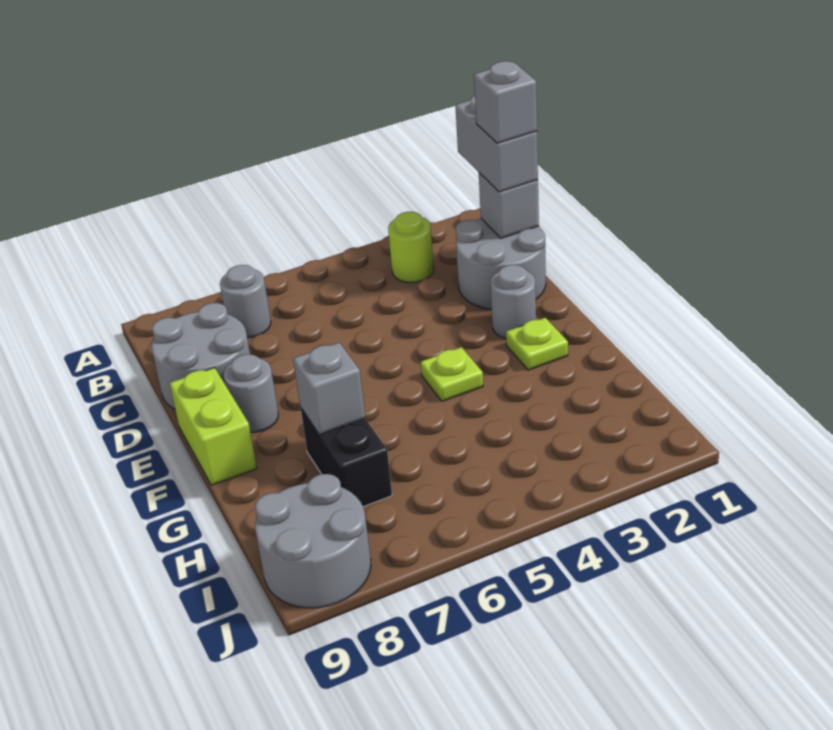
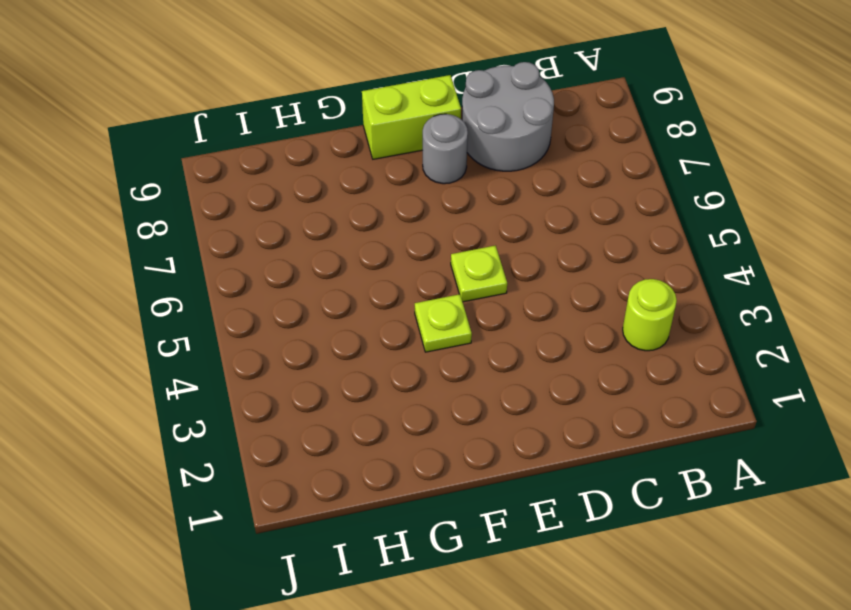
lime 1x1 plate [451,246,507,302] -> lime 1x1 plate moved to [506,318,568,370]
none -> grey 1x1 round brick [220,265,271,338]
none -> grey 2x2 round brick [456,219,546,309]
none -> grey 1x1 round brick [491,265,536,339]

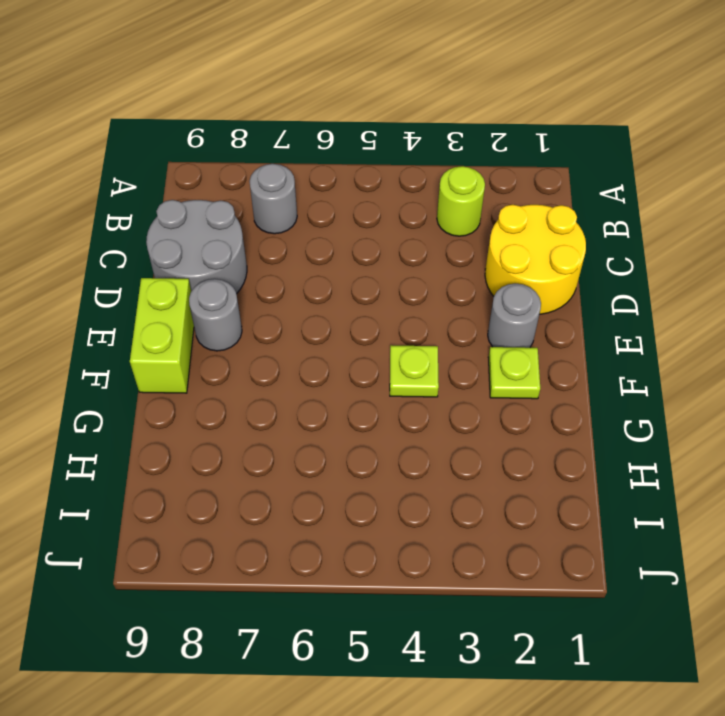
yellow 2x2 round brick [485,205,586,314] -> grey 2x2 round brick [456,219,546,309]
none -> black 1x2 brick [300,407,392,507]
none -> grey 2x2 round brick [255,474,371,608]
none -> grey 1x1 brick [479,173,539,238]

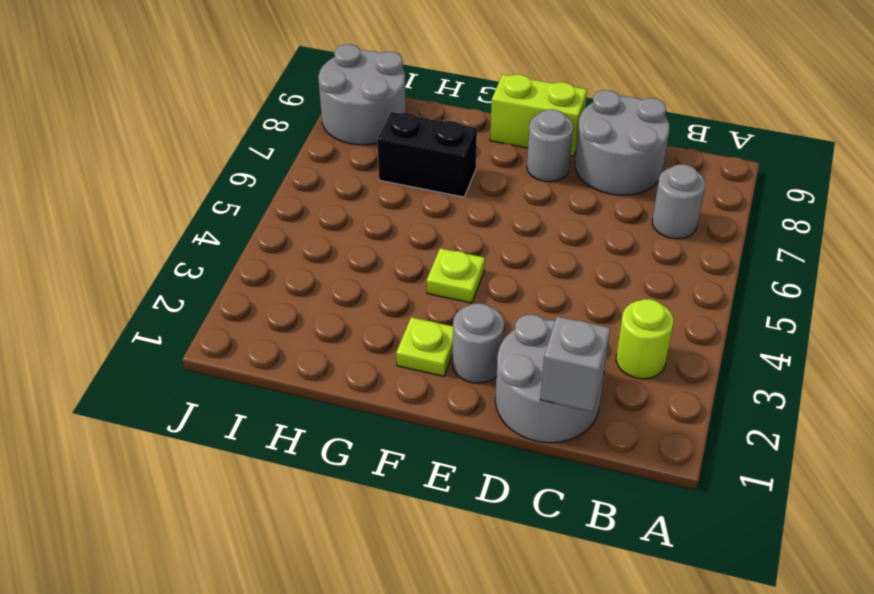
none -> grey 1x1 brick [293,343,365,435]
none -> grey 1x2 brick [455,95,538,192]
none -> grey 1x1 brick [474,61,537,143]

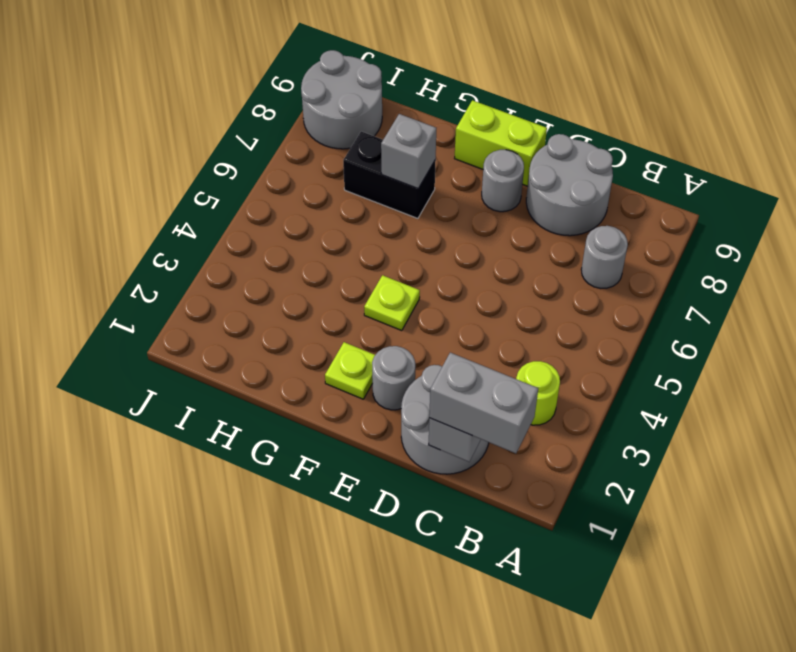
none -> grey 1x1 brick [474,61,537,143]

